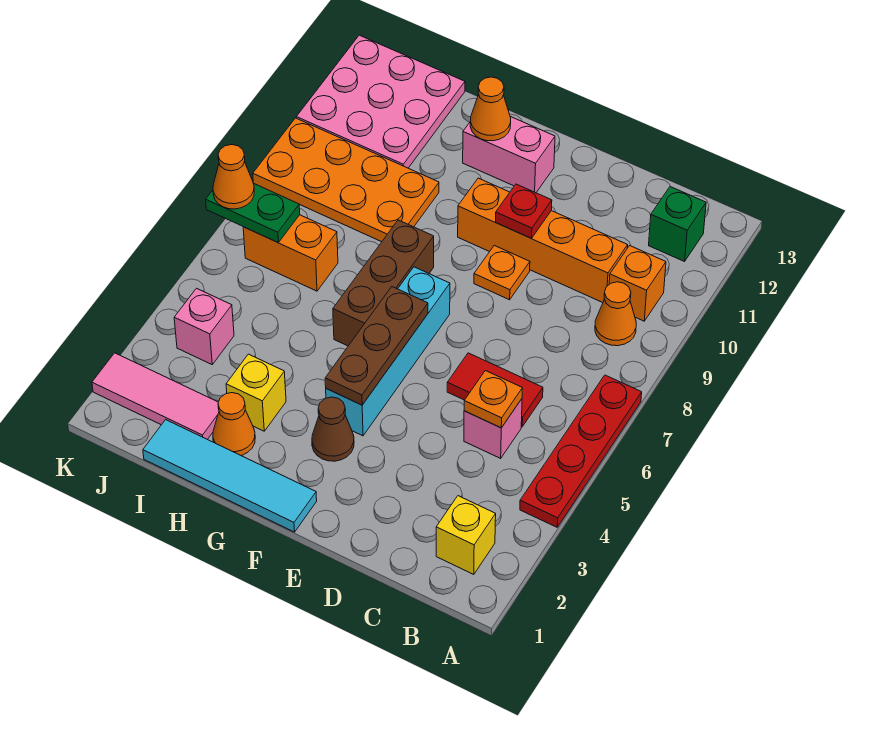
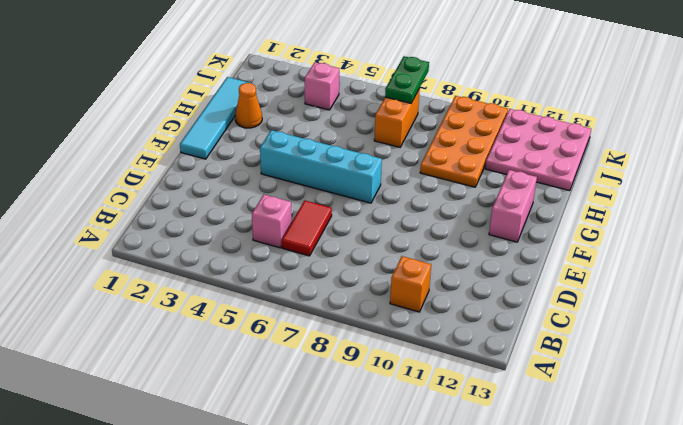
none -> red 1x4 plate [520,375,642,527]
none -> yellow 1x1 brick [436,496,496,575]
none -> orange 1x1 cone [595,282,636,346]

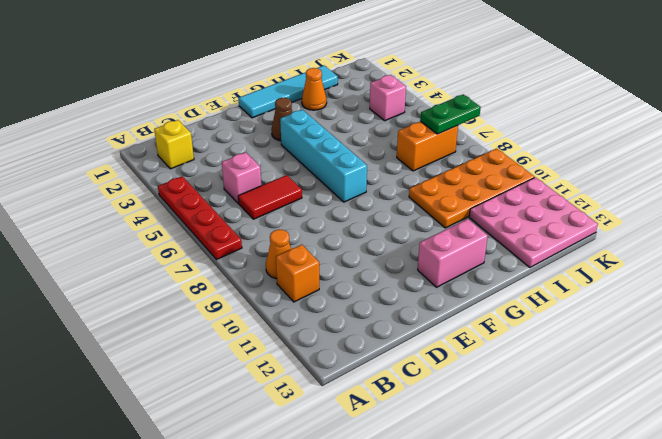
none -> green 1x1 brick [649,187,706,262]
none -> orange 1x4 brick [458,178,628,303]
none -> orange 1x1 plate [474,245,530,300]

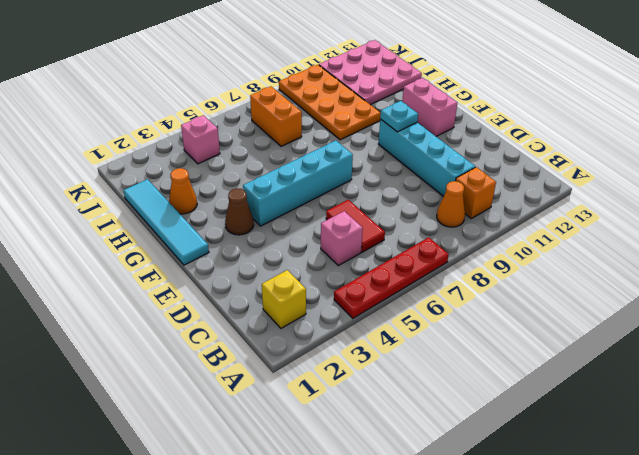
cyan 1x4 brick [379,119,475,197] -> orange 1x4 brick [458,178,628,303]
cyan 1x1 plate [380,101,418,132] -> none
none -> green 1x1 brick [649,187,706,262]
none -> orange 1x1 plate [474,245,530,300]
none -> brown 1x3 brick [333,220,434,346]

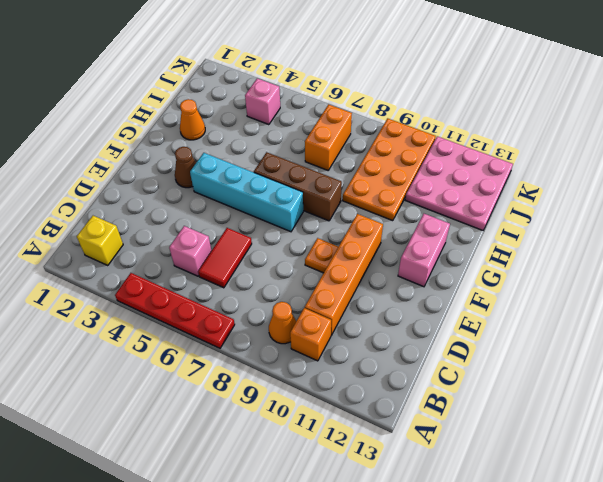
none -> green 1x1 brick [649,187,706,262]
none -> cyan 1x4 tile [143,420,317,532]
none -> yellow 1x1 brick [226,354,286,431]

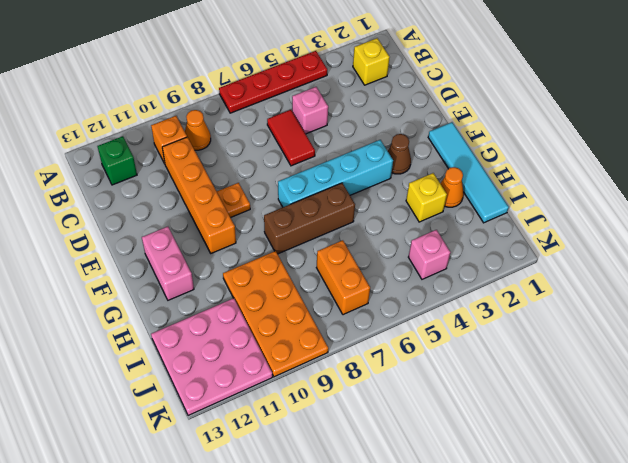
none -> pink 1x3 tile [92,353,219,439]
none -> orange 1x1 plate [464,371,522,428]
none -> red 1x1 plate [496,184,552,238]

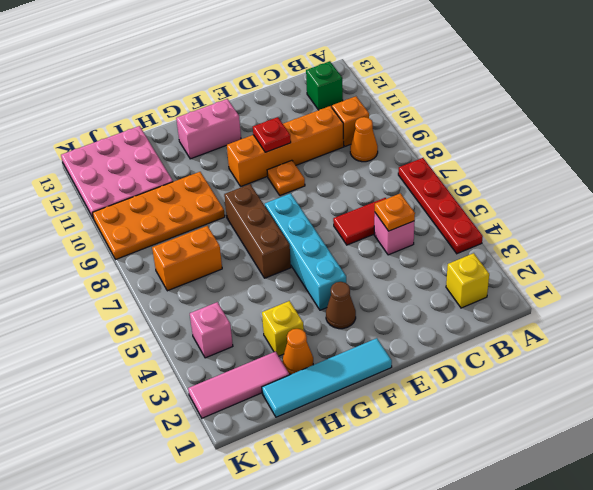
none -> brown 1x3 plate [325,287,428,405]
none -> orange 1x1 cone [470,77,511,141]
none -> green 1x2 plate [206,183,300,242]

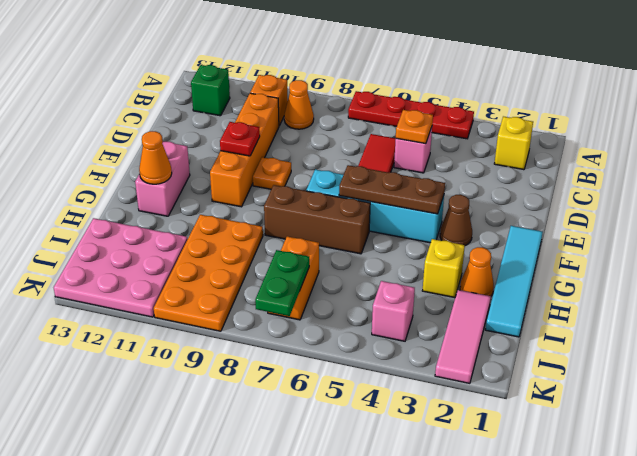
none -> orange 1x1 cone [213,145,254,209]

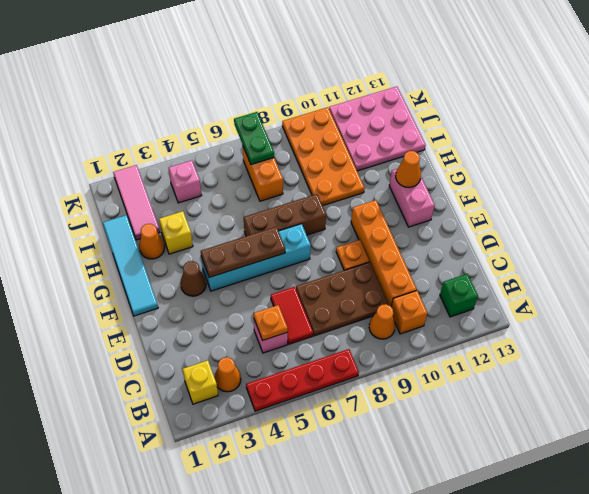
orange 1x1 cone [214,357,241,392] -> orange 1x1 cone moved to [213,145,254,209]
brown 2x3 plate [296,262,388,336] -> none
none -> red 1x1 plate [496,184,552,238]

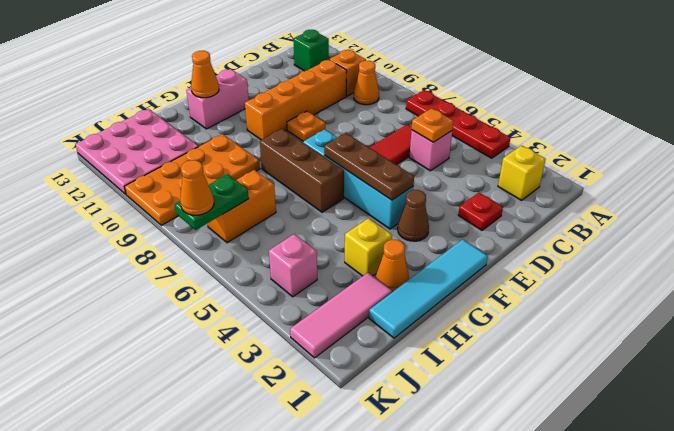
red 1x1 plate [458,193,503,230] -> red 1x1 plate moved to [496,184,552,238]

